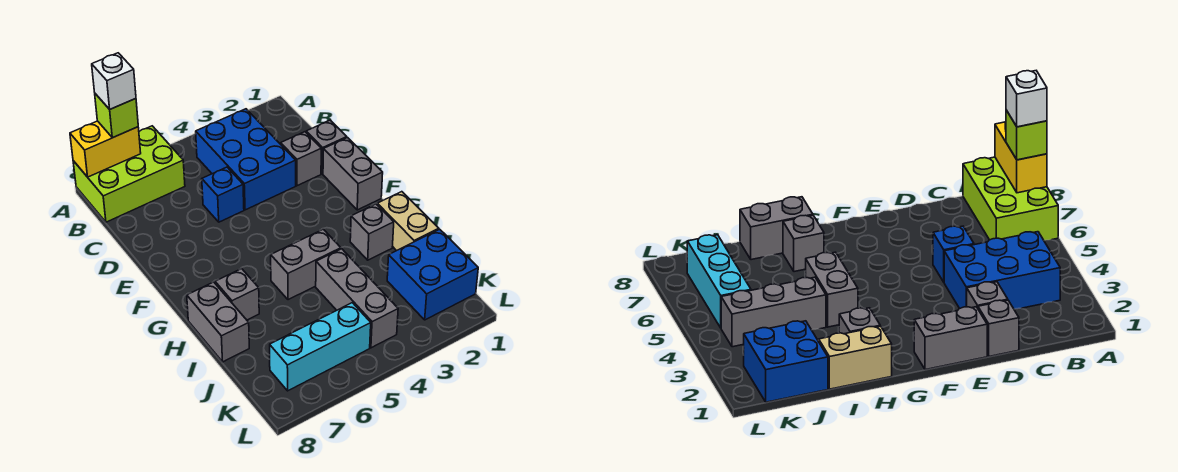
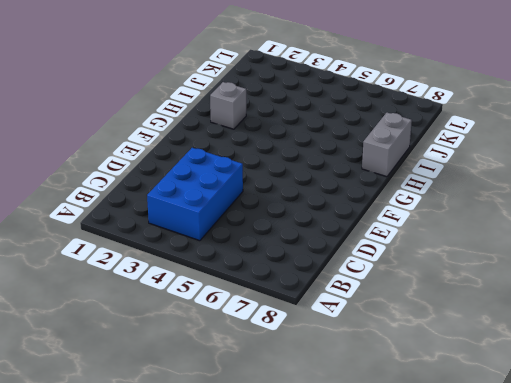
none -> lime 2x3 brick [73,126,185,222]
none -> grey 1x1 brick [306,120,347,174]
none -> grey 1x1 brick [281,132,321,186]

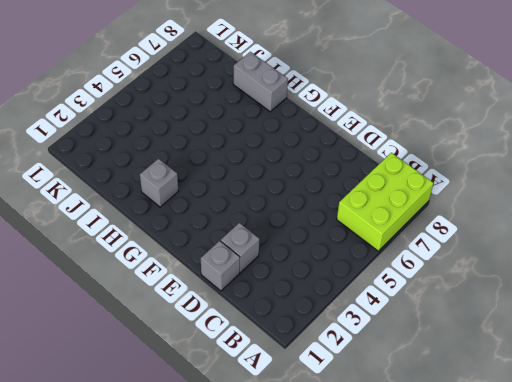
none -> blue 2x3 brick [196,109,296,210]
none -> blue 1x1 brick [202,167,244,222]
none -> grey 1x2 brick [323,138,383,210]

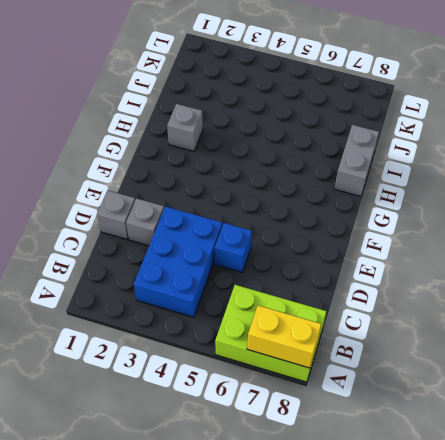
none -> grey 1x2 brick [323,138,383,210]
none -> tan 1x2 brick [377,192,439,251]
none -> grey 1x2 brick [271,229,341,300]

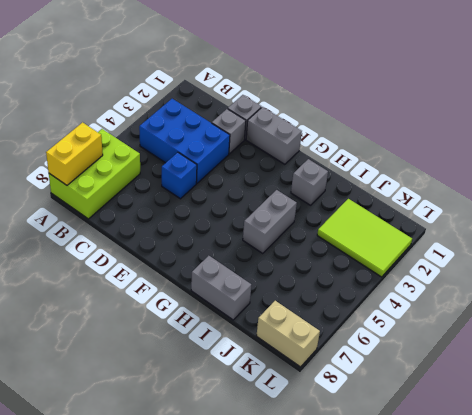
lime 2x3 tile [317,199,412,277] -> blue 2x2 brick [387,229,478,320]
tan 1x2 brick [257,301,320,367] -> tan 1x2 brick moved to [377,192,439,251]
none -> grey 1x1 brick [215,269,259,320]
none -> grey 1x3 brick [316,249,398,348]
none -> cyan 1x3 brick [270,303,371,391]

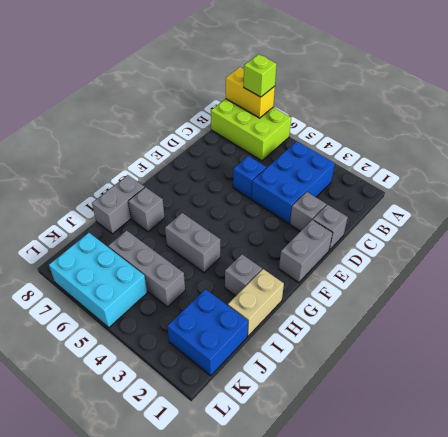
grey 1x3 brick [108,230,185,307] -> grey 1x3 brick turned to [316,249,398,348]
cyan 2x3 brick [49,233,147,328] -> cyan 1x3 brick [270,303,371,391]
none -> white 1x1 brick [92,53,136,109]

